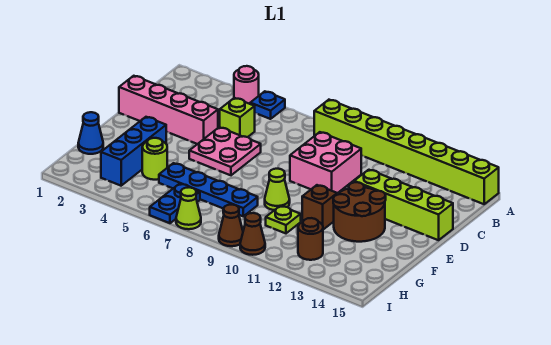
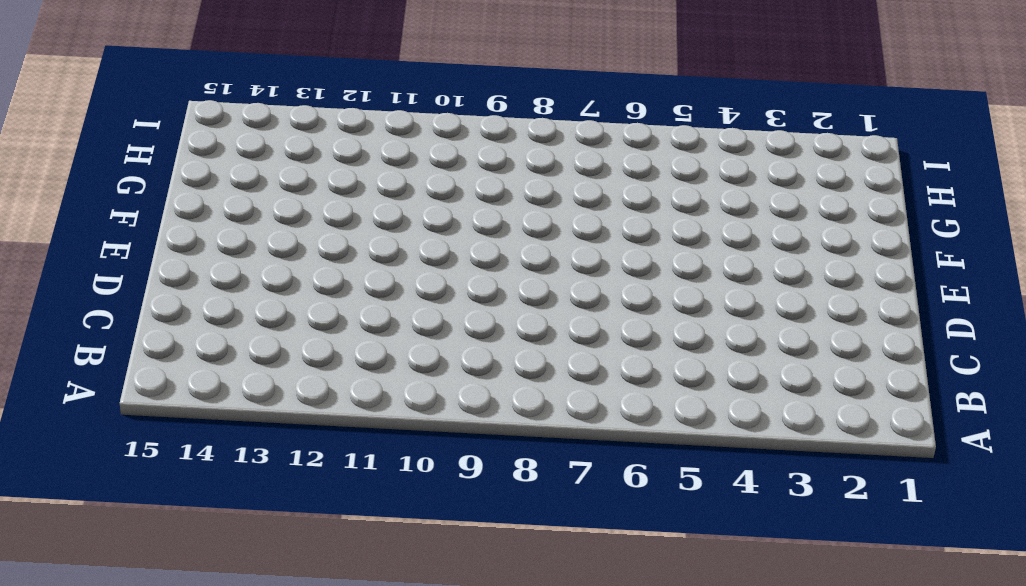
none -> pink 1x1 round brick [234,66,259,104]
none -> blue 1x1 plate [250,91,285,119]
none -> lime 1x8 brick [314,100,499,204]

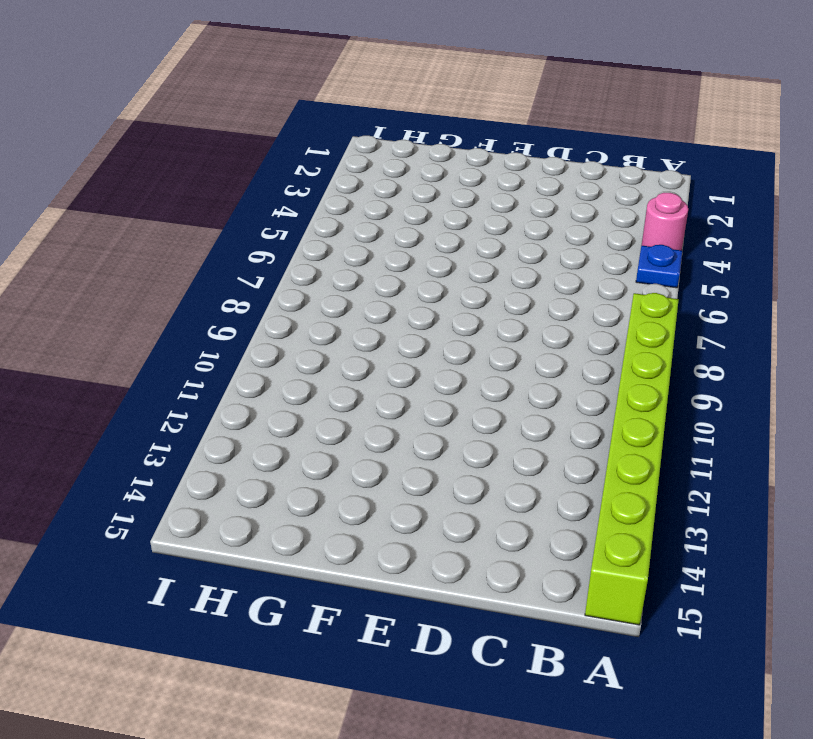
none -> lime 1x1 brick [220,98,255,137]
none -> pink 2x2 brick [290,132,361,193]
none -> pink 1x4 brick [119,76,218,144]

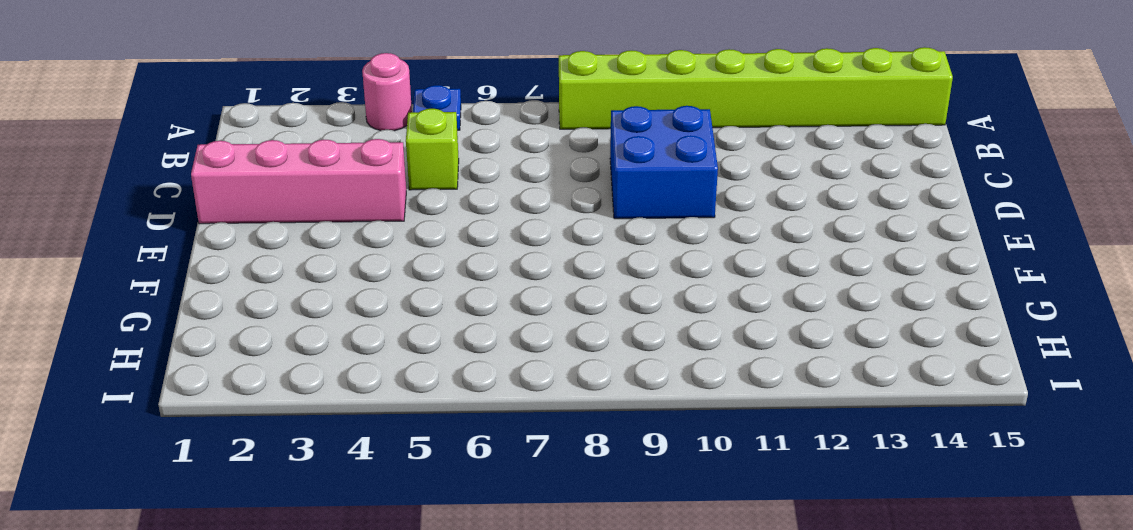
blue 2x2 brick [610,106,718,219] -> pink 2x2 brick [290,132,361,193]
none -> pink 2x2 plate [189,127,261,175]
none -> lime 1x4 brick [354,170,453,240]
none -> brown 2x2 round brick [333,182,386,242]

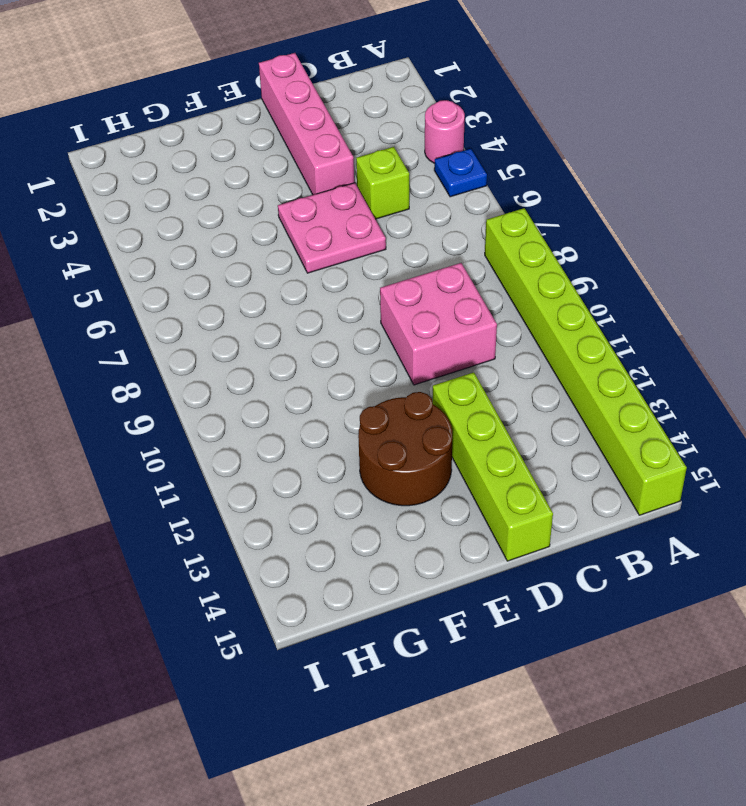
none -> blue 1x3 brick [101,117,166,186]
none -> lime 1x1 cone [265,169,290,210]
none -> brown 1x1 brick [302,185,337,230]

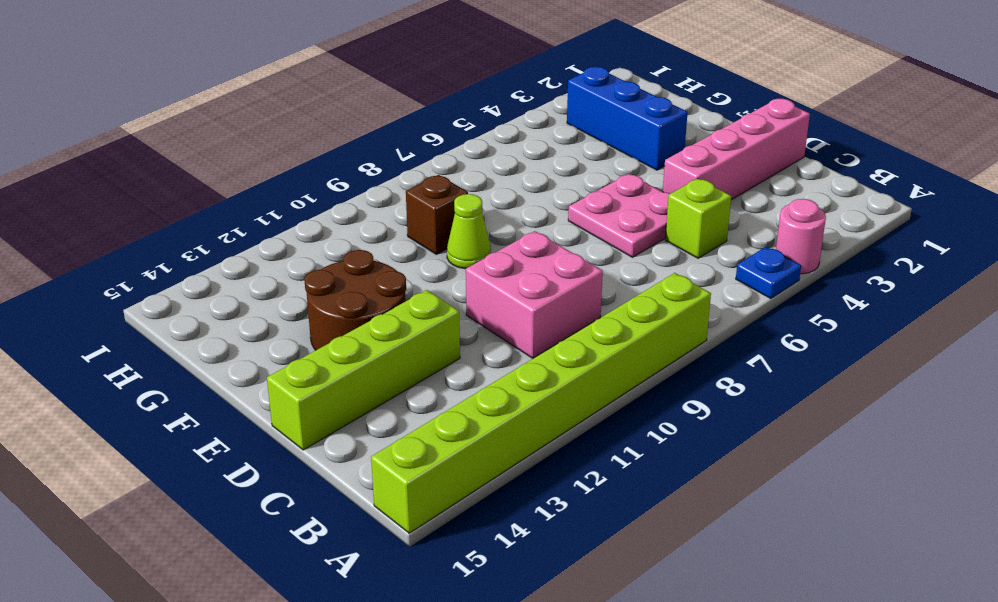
brown 1x1 brick [406,175,468,254] -> brown 1x1 brick moved to [302,185,337,230]
none -> blue 1x1 cone [78,112,103,154]
none -> lime 1x1 round brick [142,138,167,180]
none -> blue 1x4 plate [159,163,258,216]

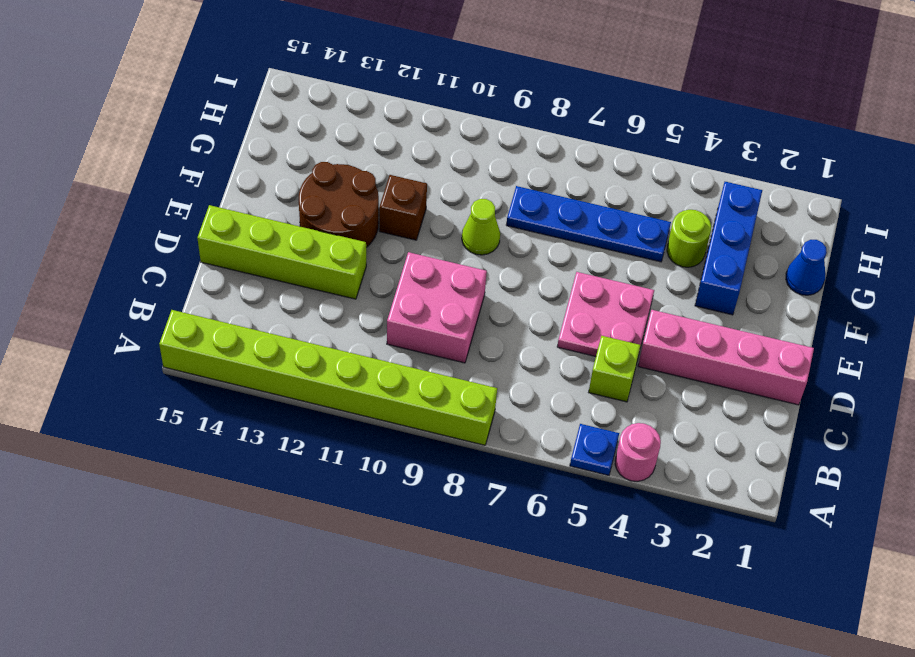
none -> lime 1x1 plate [266,206,301,233]
none -> blue 1x2 plate [150,184,200,223]
none -> brown 1x1 round brick [298,218,323,260]

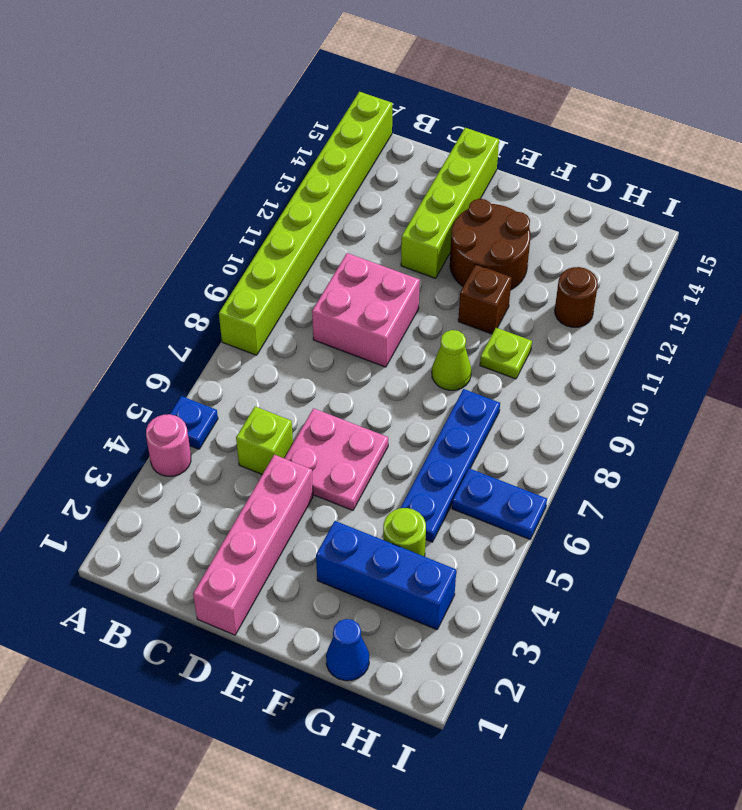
none -> lime 1x1 cone [176,187,201,229]
none -> brown 1x1 cone [219,205,243,246]
none -> brown 1x1 cone [240,213,265,255]

